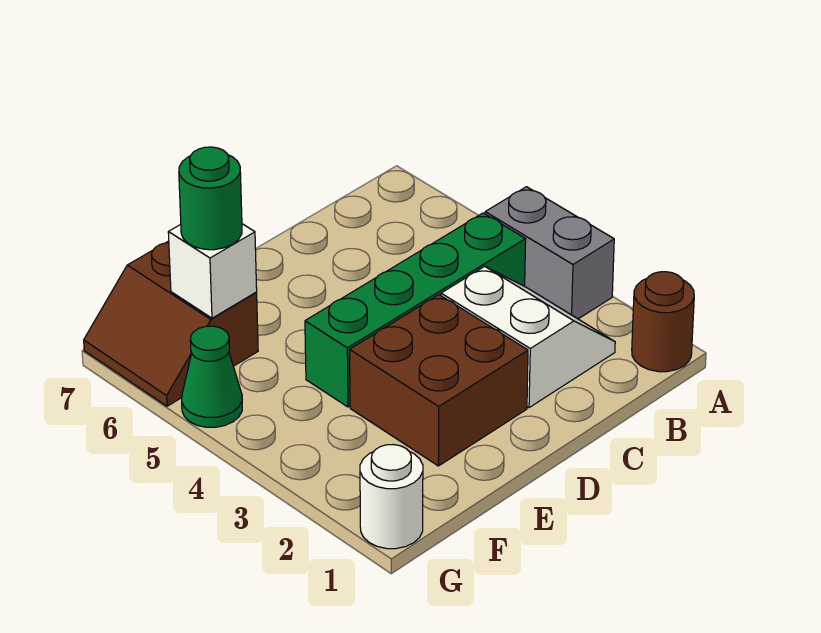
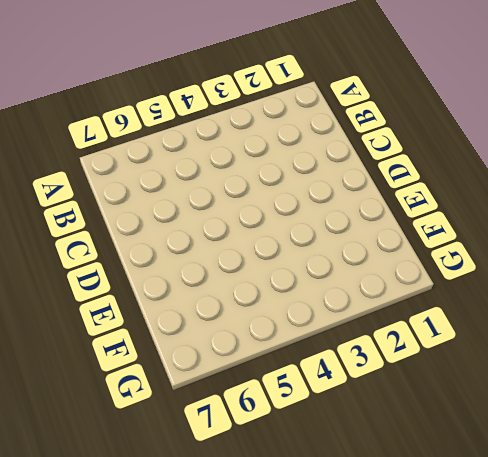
none -> brown 1x1 round brick [632,272,694,372]
none -> grey 1x2 brick [485,187,614,319]

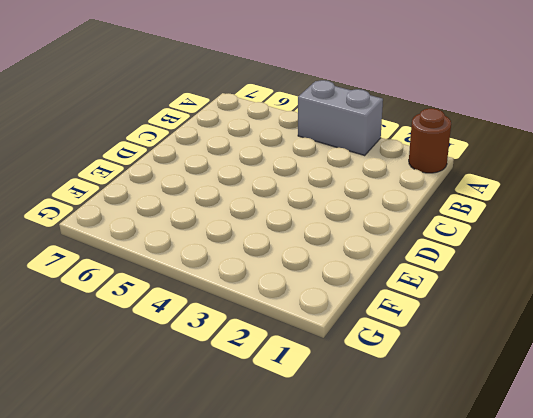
none -> white 2x2 slope [441,266,615,408]
none -> green 1x4 brick [305,213,526,407]

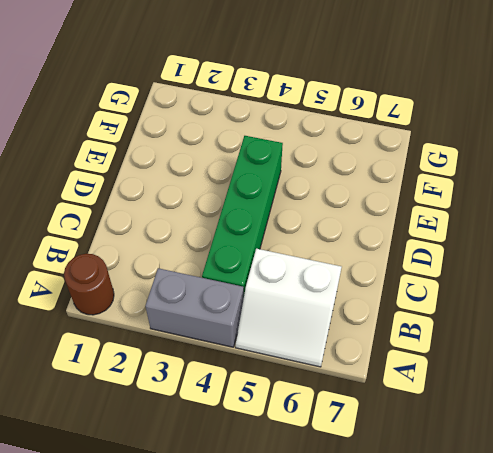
white 2x2 slope [236,249,342,367] -> white 2x2 slope moved to [441,266,615,408]
none -> brown 2x2 brick [350,295,528,466]
none -> brown 2x2 slope [84,241,258,406]

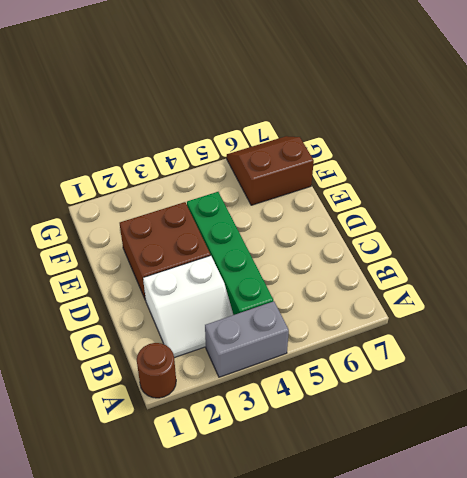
none -> white 1x1 round brick [360,445,423,549]
none -> green 1x1 cone [182,326,242,427]

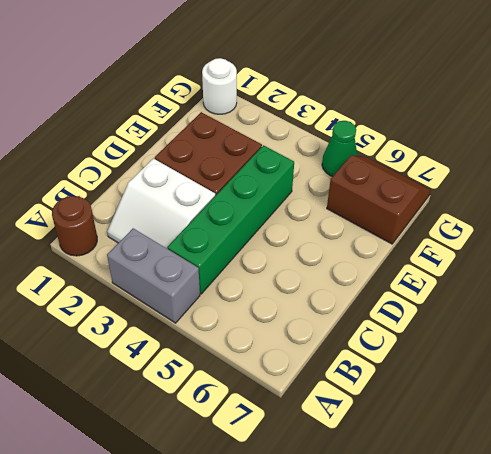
none -> white 1x1 brick [168,224,257,318]
none -> green 1x1 round brick [179,147,242,250]

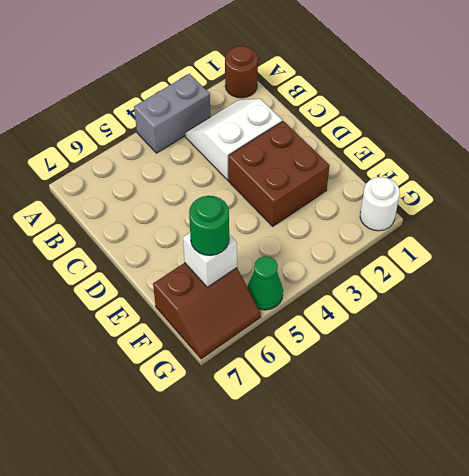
none -> green 1x4 brick [305,213,526,407]

